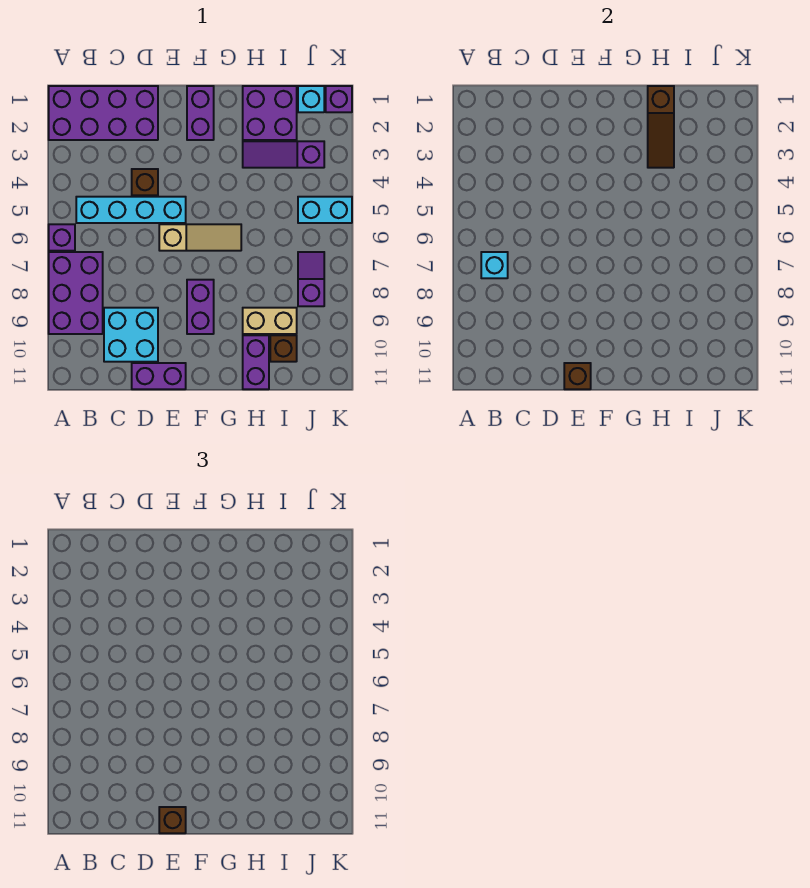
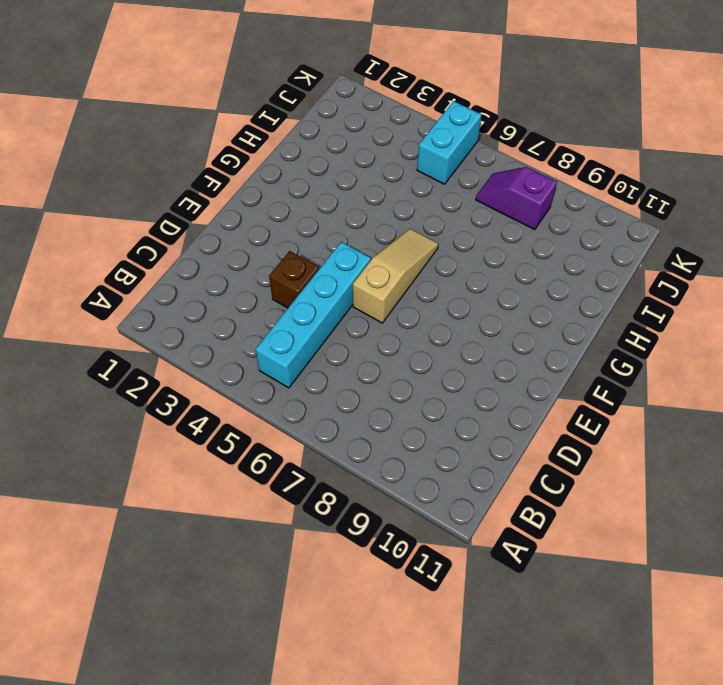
none -> purple 2x4 brick [49,86,158,140]
none -> purple 1x1 brick [49,224,75,251]
none -> purple 2x3 brick [49,252,103,334]

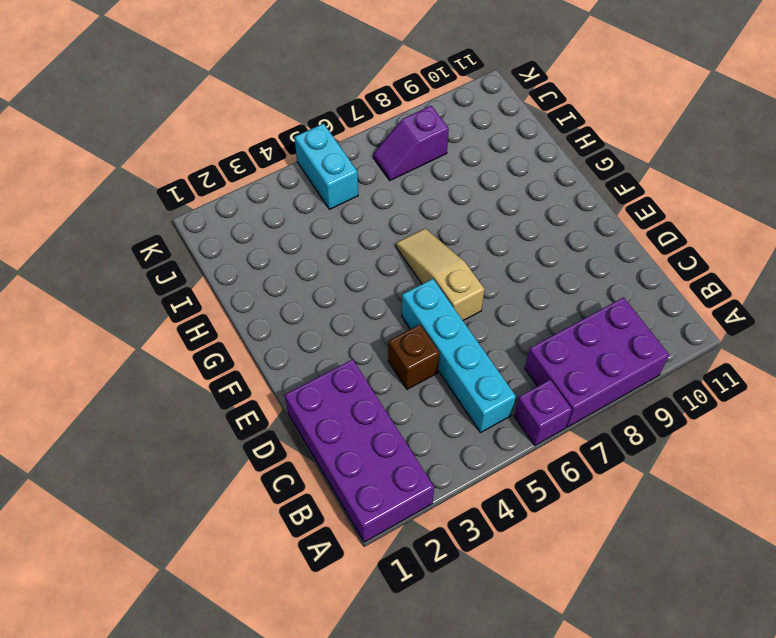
none -> cyan 2x2 brick [104,308,158,362]
none -> purple 1x2 brick [132,363,186,389]
none -> purple 1x2 brick [187,86,214,140]

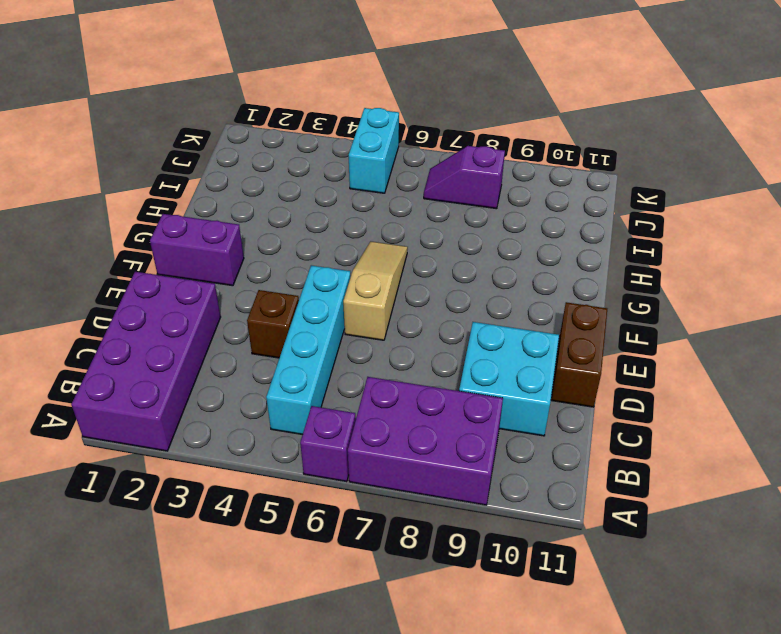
brown 1x2 brick [551,302,607,407] -> purple 1x2 brick [132,363,186,389]
none -> purple 1x2 brick [187,280,214,334]
none -> purple 2x2 brick [243,86,297,140]
none -> purple 1x3 slope [243,141,324,168]

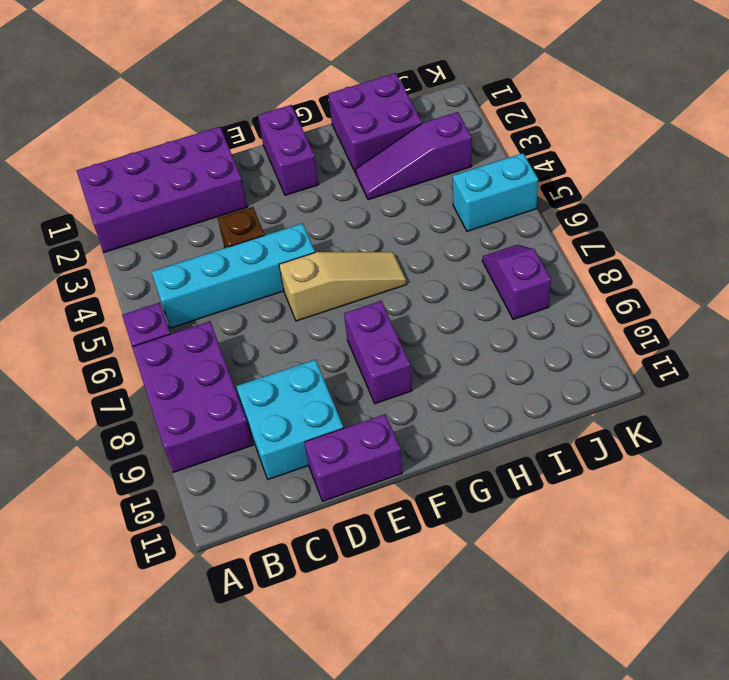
none -> tan 1x2 brick [243,308,297,334]
none -> purple 1x2 brick [243,335,269,389]
none -> brown 1x1 brick [270,335,297,362]

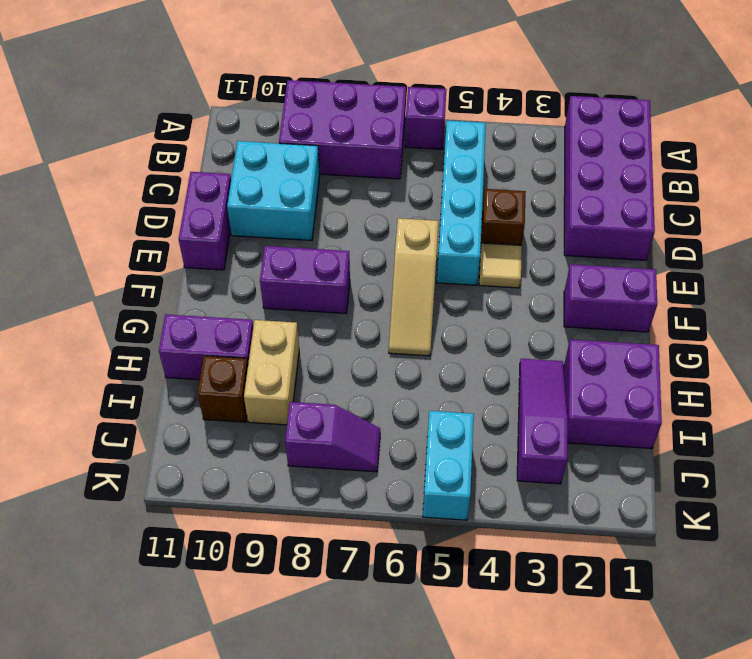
tan 1x1 tile [479,243,522,288] -> none
none -> cyan 1x1 brick [298,86,324,112]
none -> purple 1x1 brick [326,86,352,112]
none -> cyan 1x1 brick [481,252,508,278]

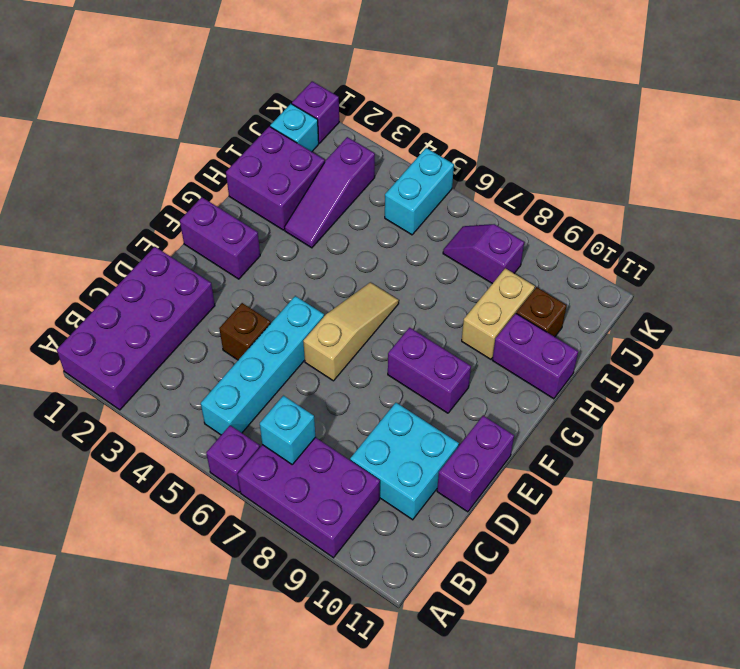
none -> brown 1x1 brick [564,363,591,389]
none -> brown 1x3 slope [648,86,674,168]
none -> brown 1x1 brick [159,807,186,833]

